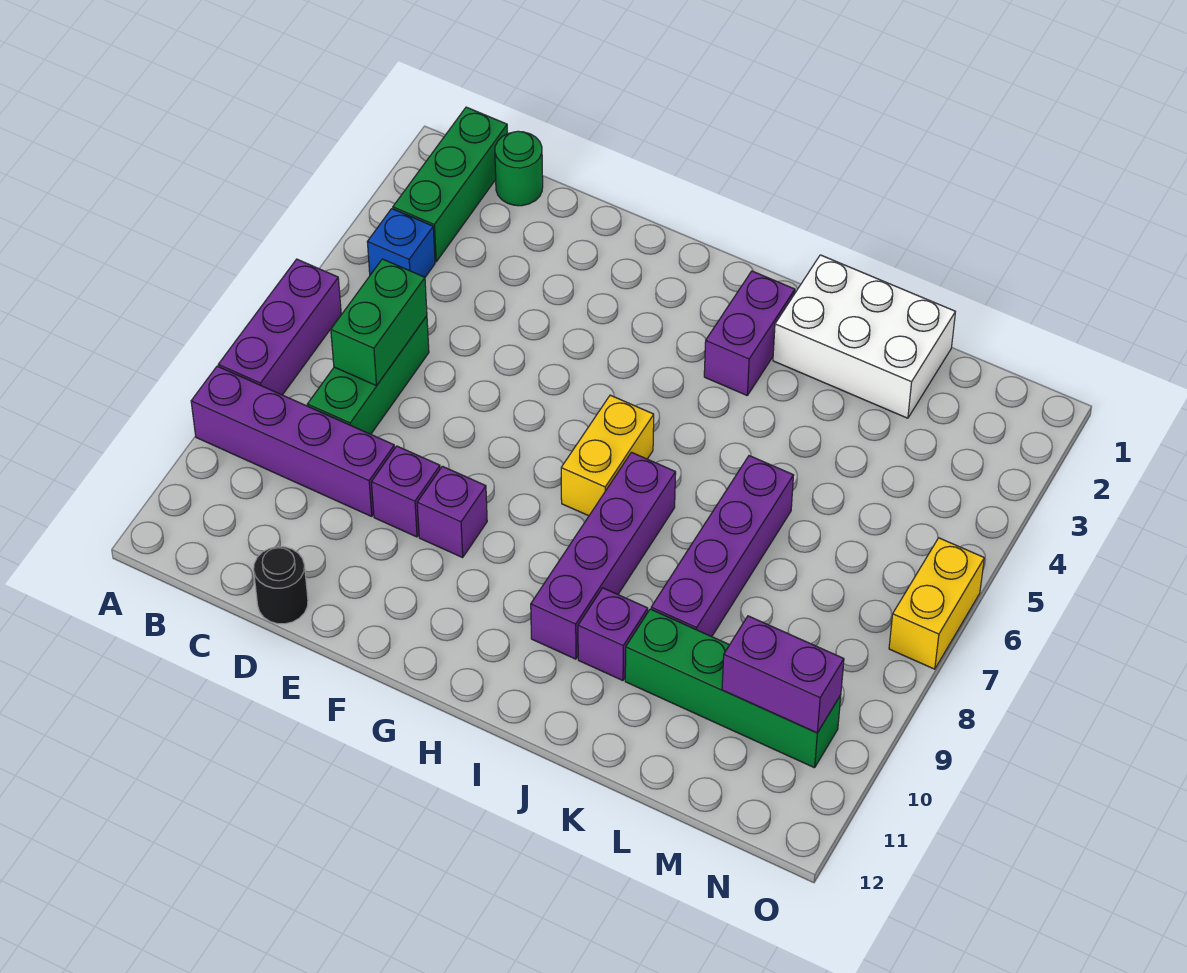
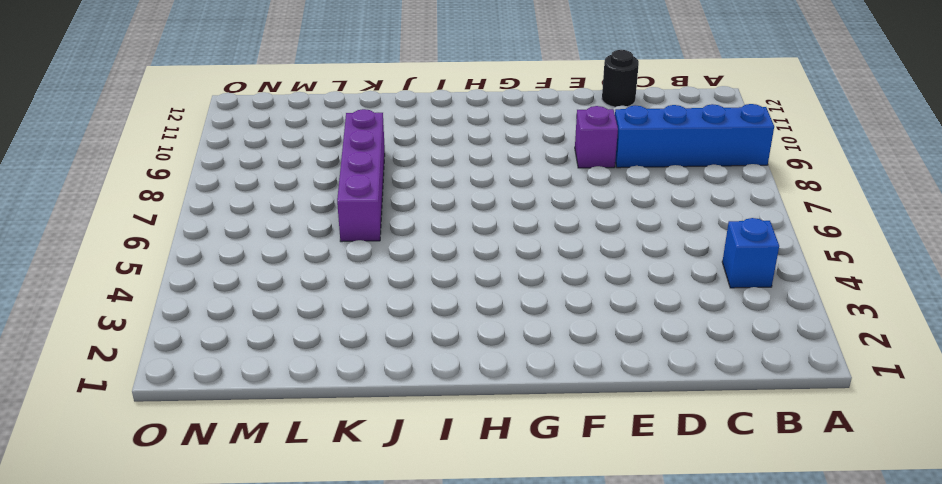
blue 1x4 brick [615,104,774,168] -> purple 1x4 brick [191,366,395,516]
none -> purple 1x3 brick [218,259,341,395]
none -> green 1x3 brick [393,107,507,262]
none -> green 1x1 round brick [495,131,543,206]

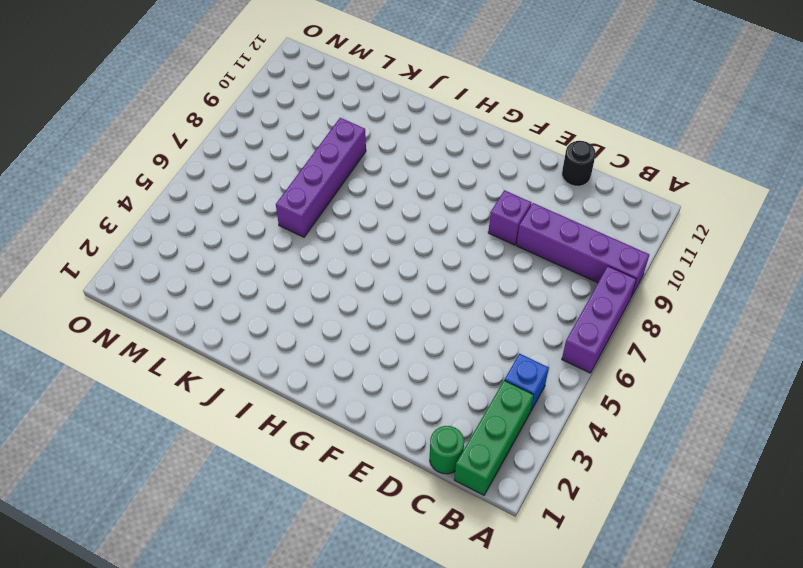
none -> green 1x3 brick [307,316,429,434]
none -> purple 1x1 brick [417,466,487,557]
none -> yellow 1x2 brick [561,395,654,516]

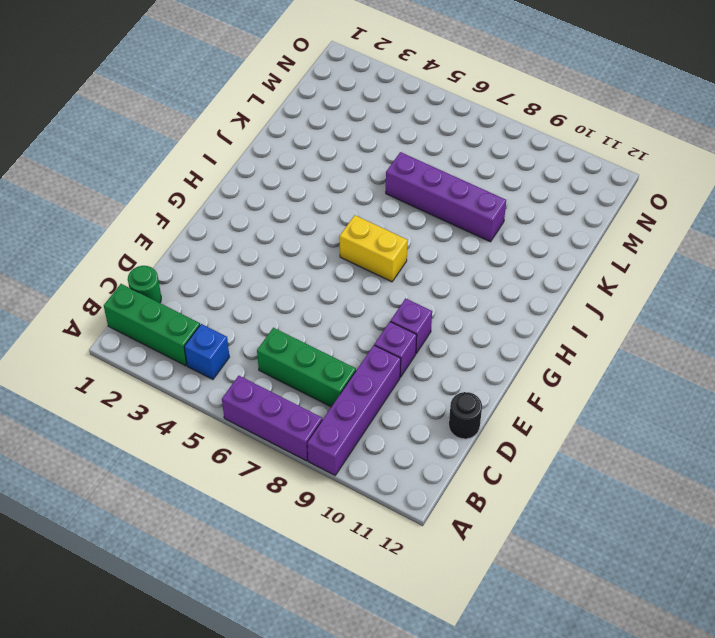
none -> purple 1x2 brick [704,271,795,395]
none -> purple 1x4 brick [531,452,676,659]
none -> white 2x3 brick [773,255,955,418]

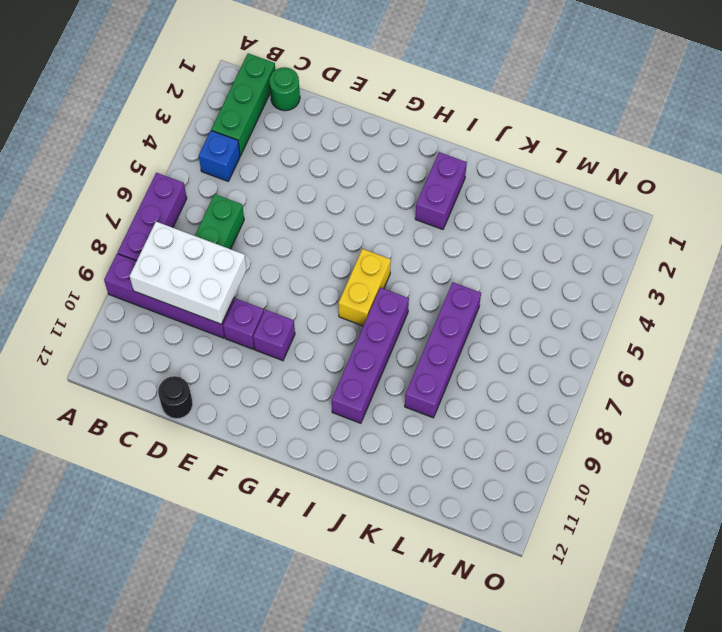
white 2x3 brick [130,222,247,324] -> white 2x3 brick moved to [773,255,955,418]
none -> purple 1x1 brick [578,588,648,681]
none -> green 1x4 brick [625,609,841,768]
none -> yellow 1x2 brick [889,538,984,669]

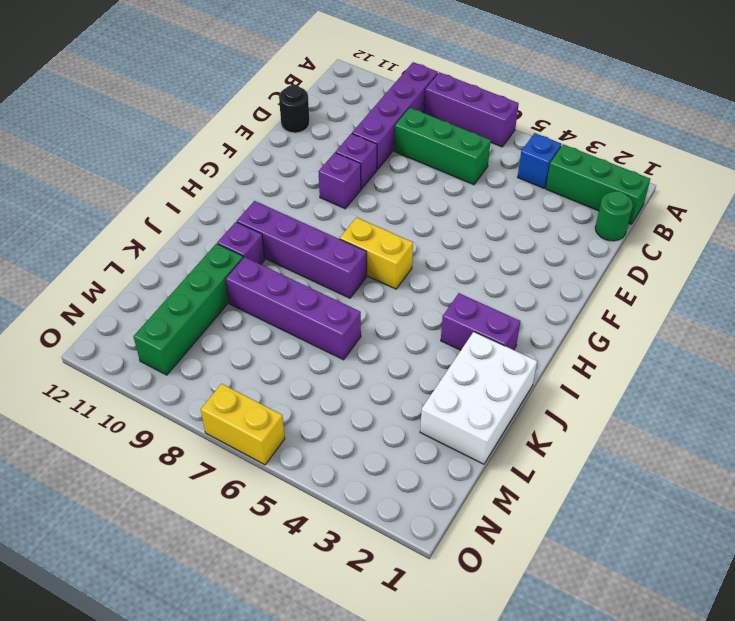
none -> green 1x2 brick [331,259,427,386]
none -> purple 1x2 brick [722,616,844,733]

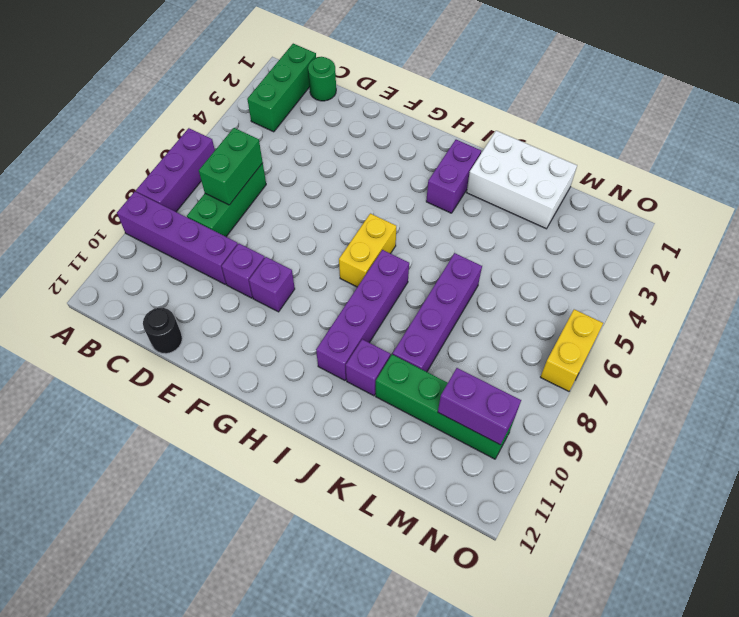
none -> blue 1x1 brick [367,209,435,277]

